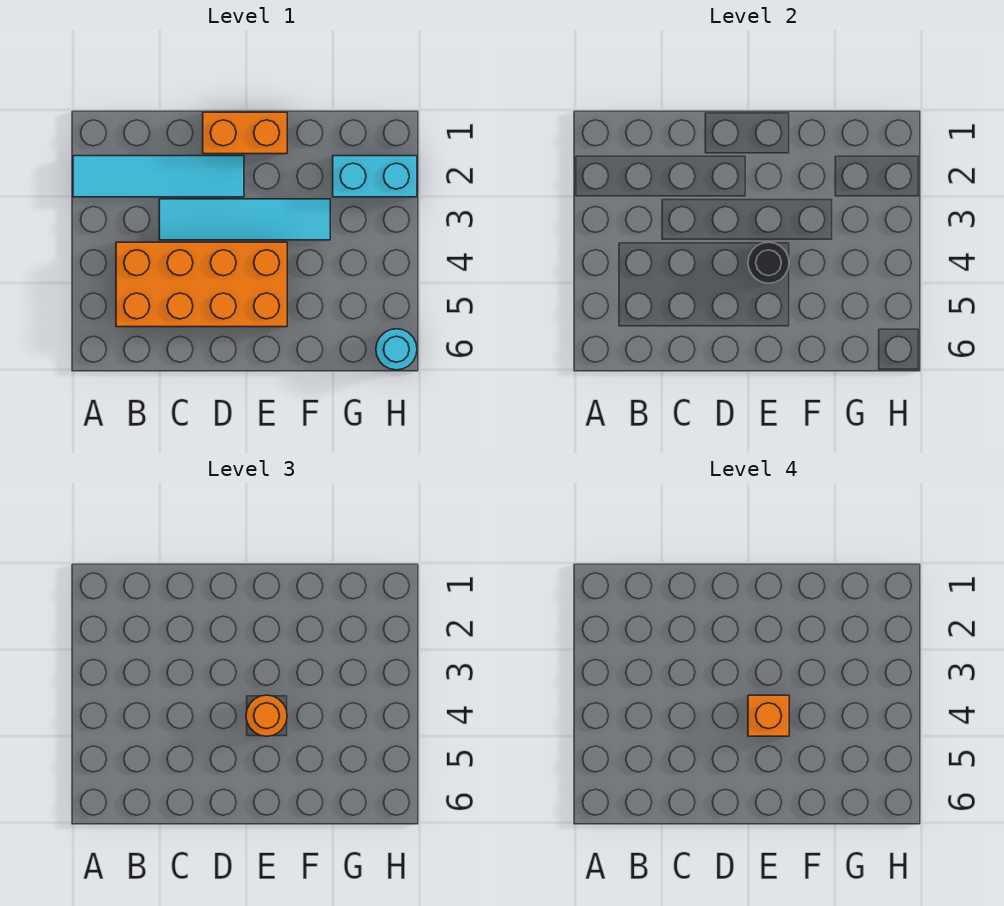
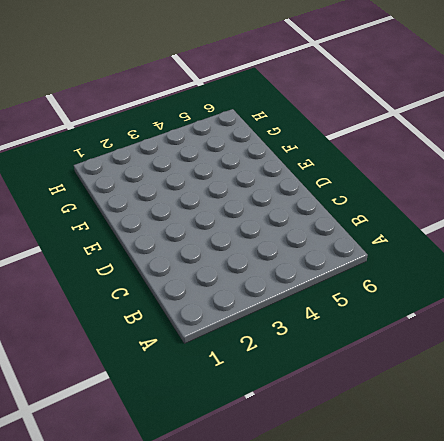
none -> cyan 1x4 tile [73,156,244,197]
none -> orange 2x4 brick [116,242,287,327]

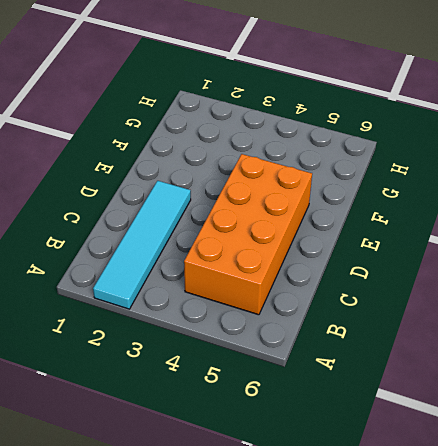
none -> cyan 1x4 tile [159,199,330,240]
none -> orange 1x2 brick [203,112,287,154]

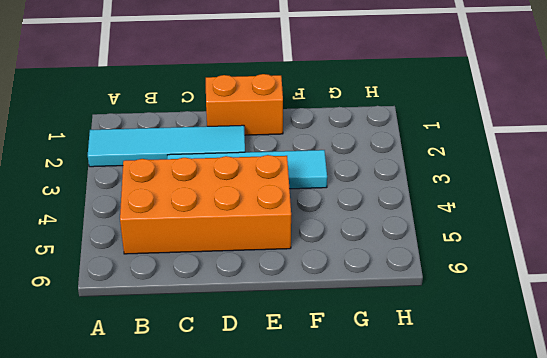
none -> cyan 1x2 brick [333,156,417,197]
none -> cyan 1x1 round brick [376,329,417,370]

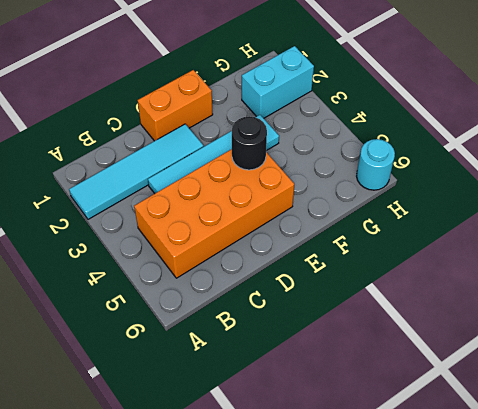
none -> orange 1x1 round brick [246,695,287,736]
none -> orange 1x1 brick [748,695,789,736]

